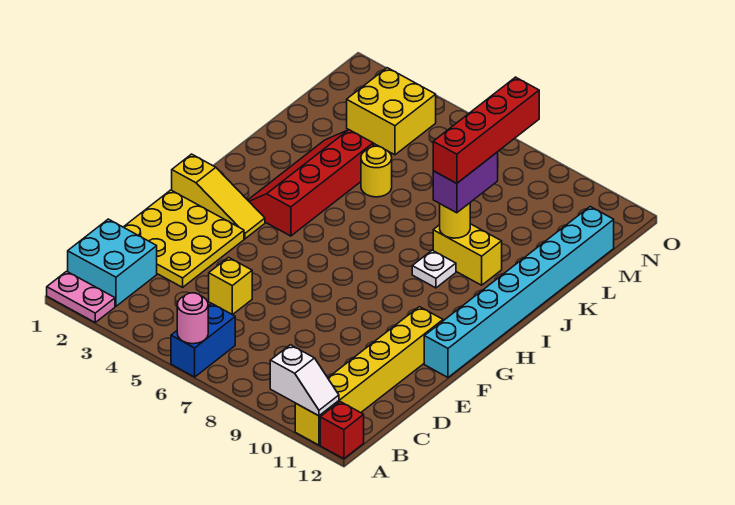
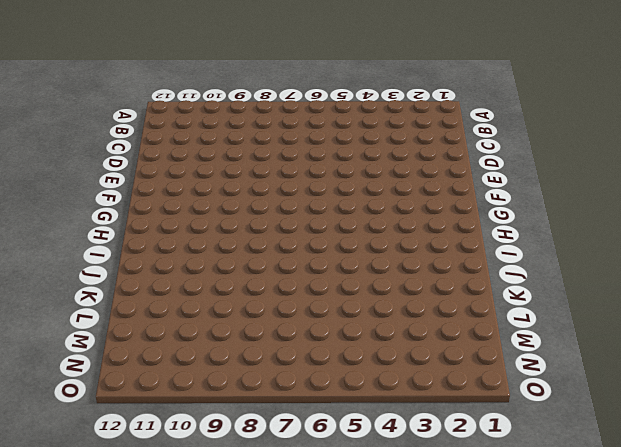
none -> pink 1x2 plate [47,271,115,322]
none -> blue 1x2 brick [171,304,235,377]
none -> yellow 1x6 brick [295,307,443,445]

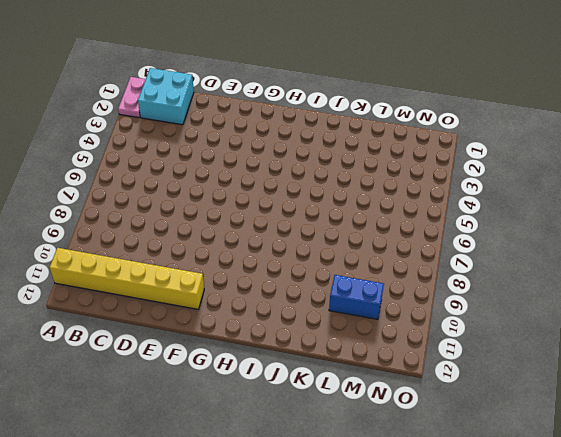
blue 1x2 brick [329,275,384,319] -> blue 1x2 brick moved to [171,304,235,377]
none -> red 1x1 brick [320,402,364,459]
none -> yellow 3x3 plate [124,190,244,287]
none -> yellow 1x1 brick [209,257,252,315]

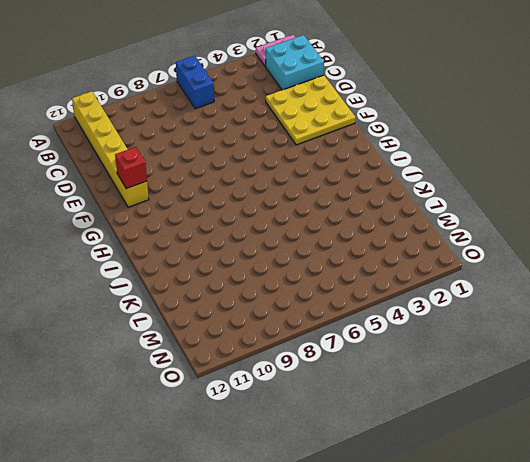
red 1x1 brick [115,147,147,189] -> red 1x1 brick moved to [320,402,364,459]
none -> yellow 1x1 brick [209,257,252,315]
none -> cyan 1x8 brick [424,207,614,377]
none -> yellow 1x3 slope [172,154,265,239]

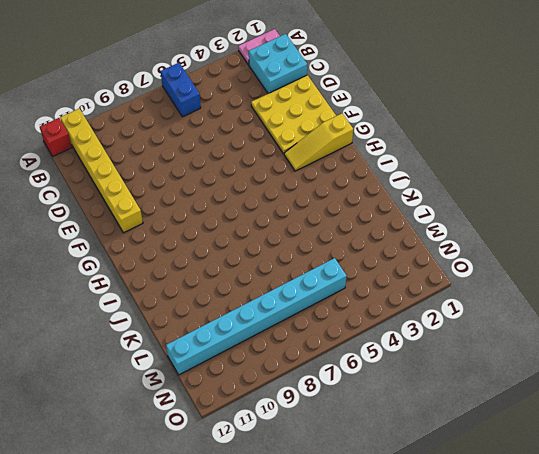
cyan 1x8 brick [166,258,347,375] -> cyan 1x8 brick turned to [424,207,614,377]
none -> yellow 1x1 brick [209,257,252,315]
none -> red 2x4 slope [248,130,373,236]
none -> white 1x1 plate [412,250,456,288]

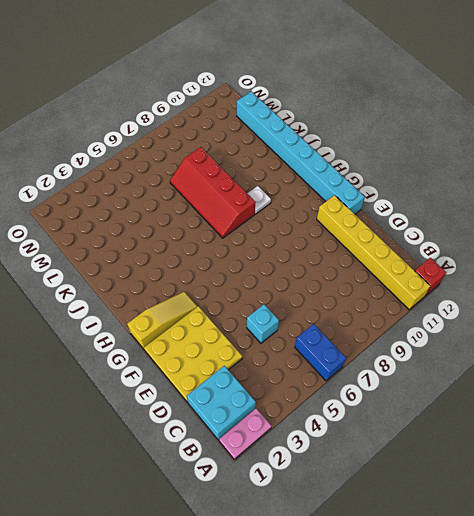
cyan 1x1 brick [247,304,279,343] -> yellow 1x1 brick [209,257,252,315]
red 2x4 slope [170,147,255,238] -> red 2x4 slope moved to [248,130,373,236]
none -> yellow 1x2 brick [433,224,502,285]
none -> yellow 1x1 round brick [361,146,392,197]
none -> yellow 2x2 brick [347,68,436,155]

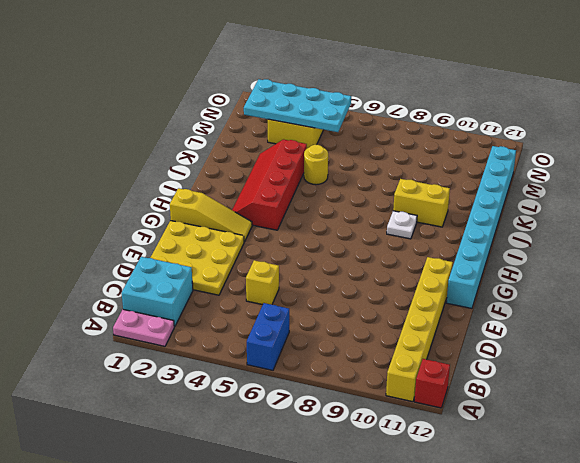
cyan 2x4 plate [244,79,351,132] -> none
none -> pink 1x1 round brick [177,293,208,344]
none -> white 1x2 slope [270,345,339,416]
none -> yellow 1x1 round brick [440,203,470,238]

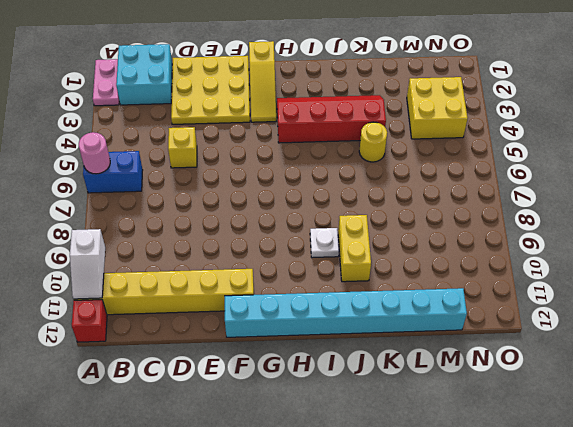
none -> yellow 1x1 round brick [440,203,470,238]
none -> purple 1x2 brick [433,152,498,213]
none -> red 1x4 brick [433,77,539,183]

